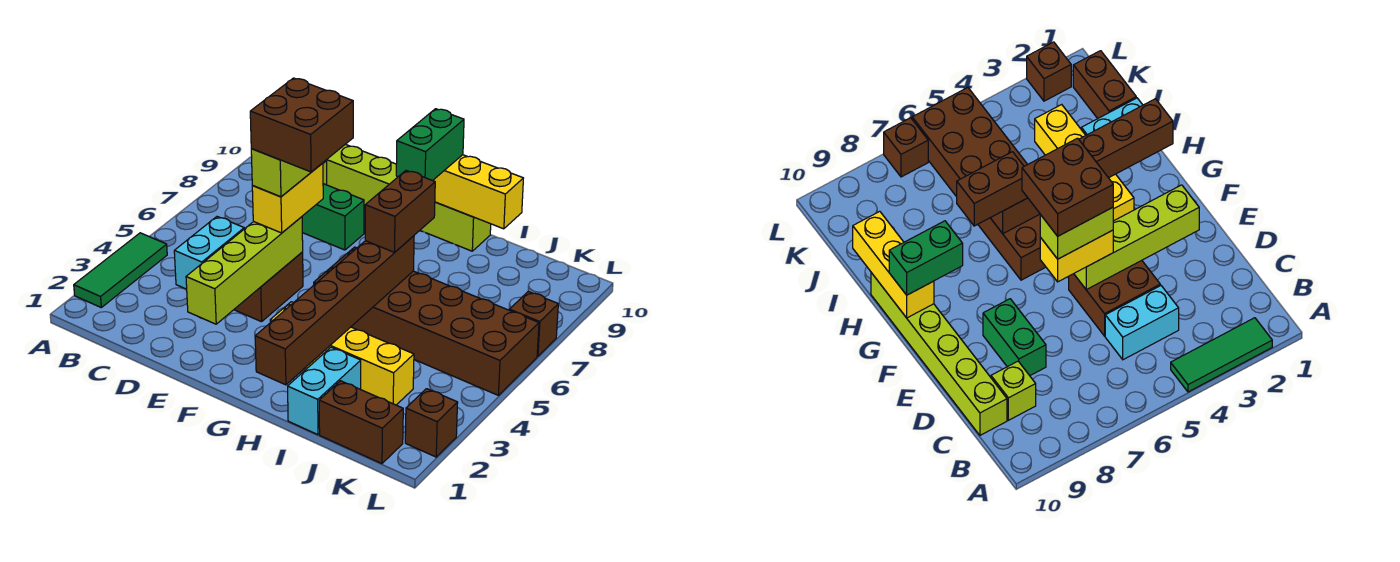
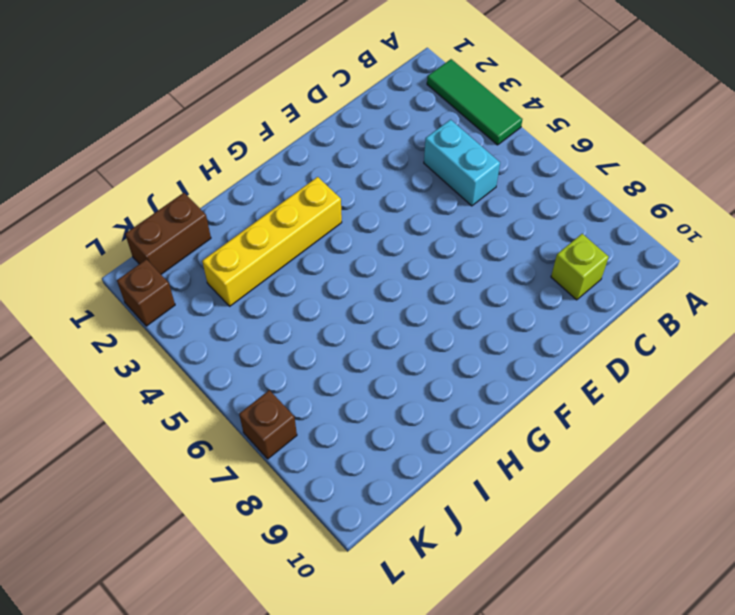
none -> lime 1x6 brick [326,144,491,251]
none -> brown 2x2 brick [234,252,303,322]
none -> green 1x2 brick [302,184,364,250]

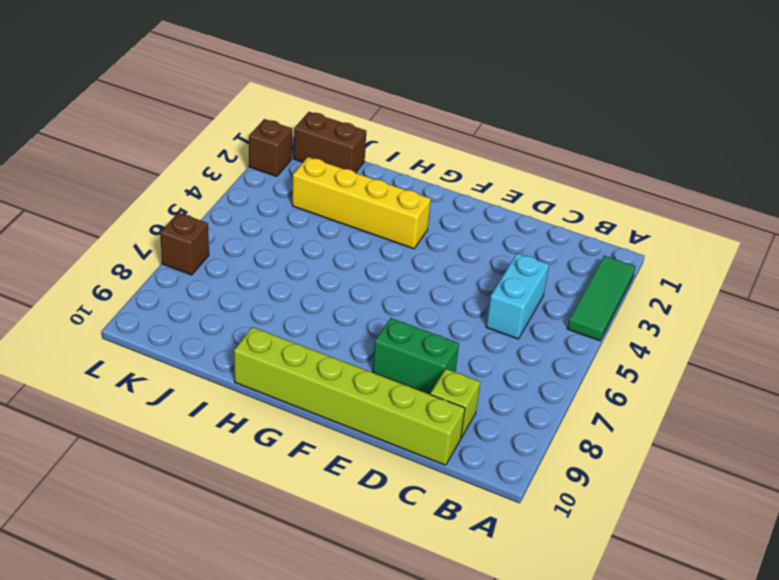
none -> brown 2x2 brick [234,252,303,322]
none -> brown 2x6 brick [314,247,539,395]
none -> cyan 1x2 brick [288,347,361,435]

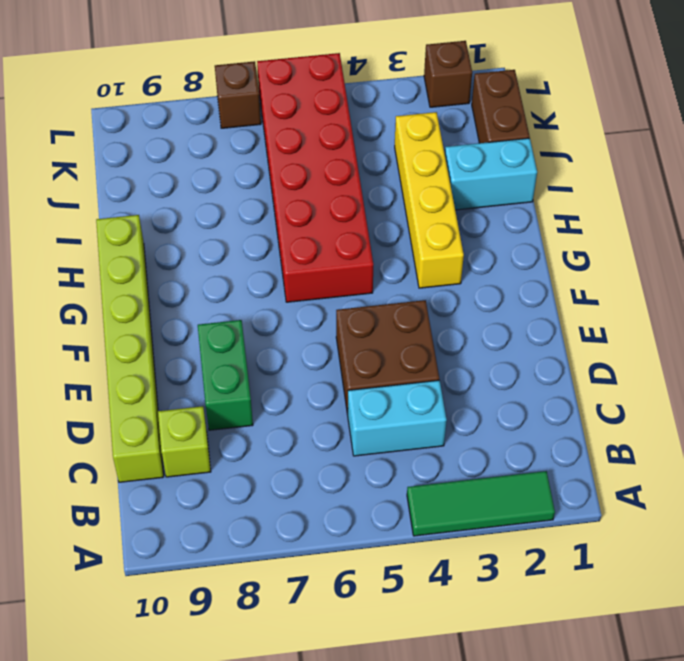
red 2x6 brick [257,53,373,302] -> brown 2x6 brick [314,247,539,395]
none -> lime 1x4 brick [186,217,303,324]
none -> yellow 1x3 brick [433,155,523,229]
none -> brown 1x6 brick [255,236,414,385]

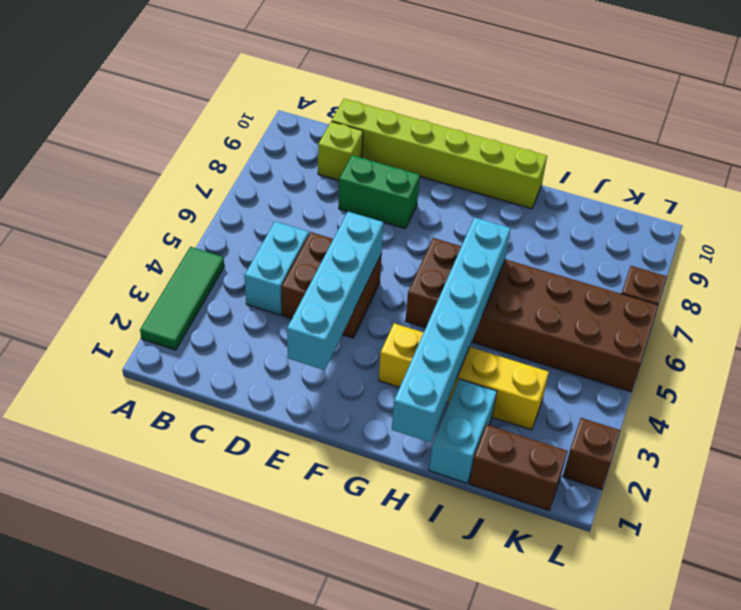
cyan 1x4 brick [287,212,384,370] -> lime 1x4 brick [186,217,303,324]
cyan 1x6 brick [392,217,511,442] -> brown 1x6 brick [255,236,414,385]
none -> yellow 1x3 brick [433,155,523,229]
none -> yellow 1x2 brick [252,163,323,233]
none -> green 1x2 brick [396,109,464,181]

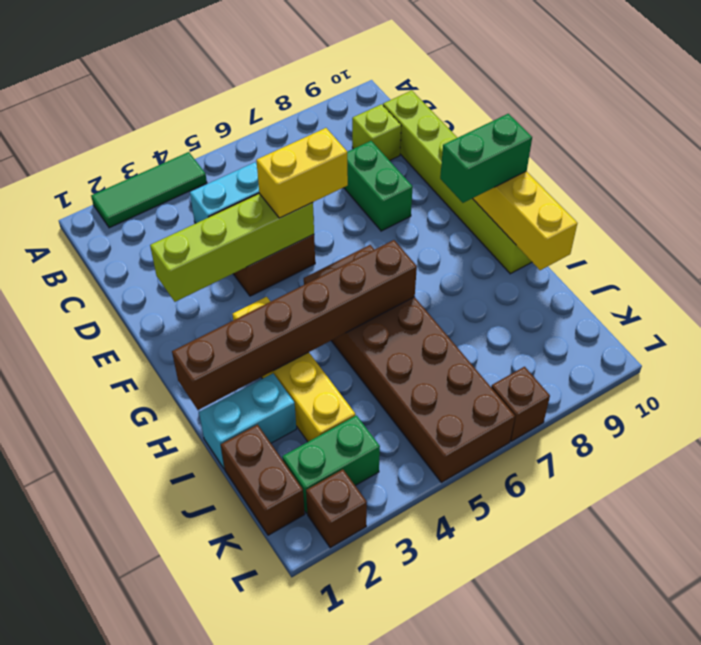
green 1x2 brick [282,415,380,513] -> none
none -> brown 1x2 brick [365,170,435,252]
none -> lime 1x2 brick [251,149,320,197]
none -> brown 2x2 brick [250,78,353,172]

